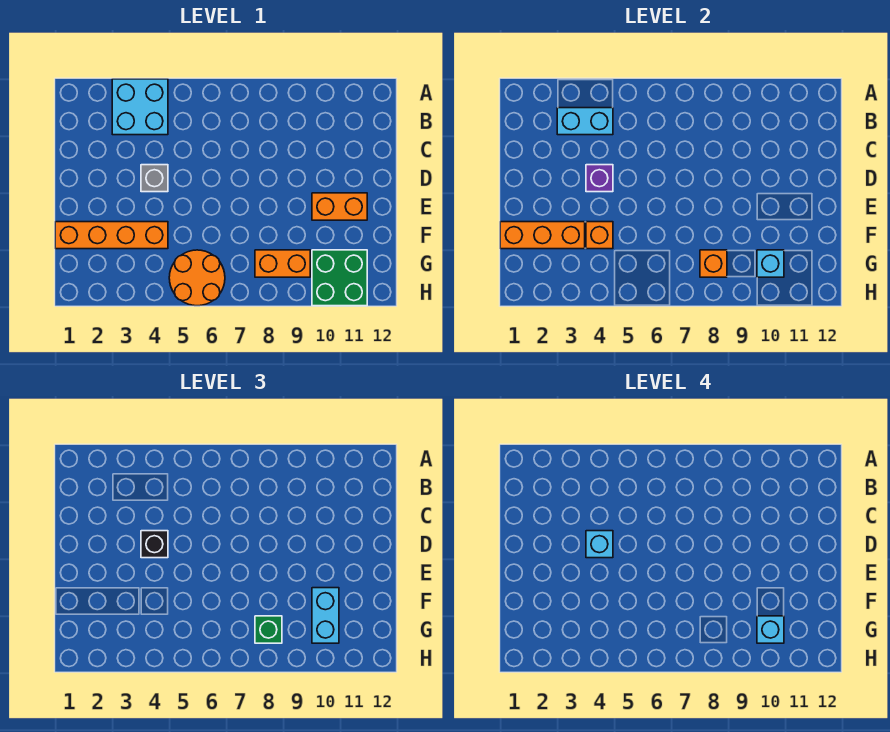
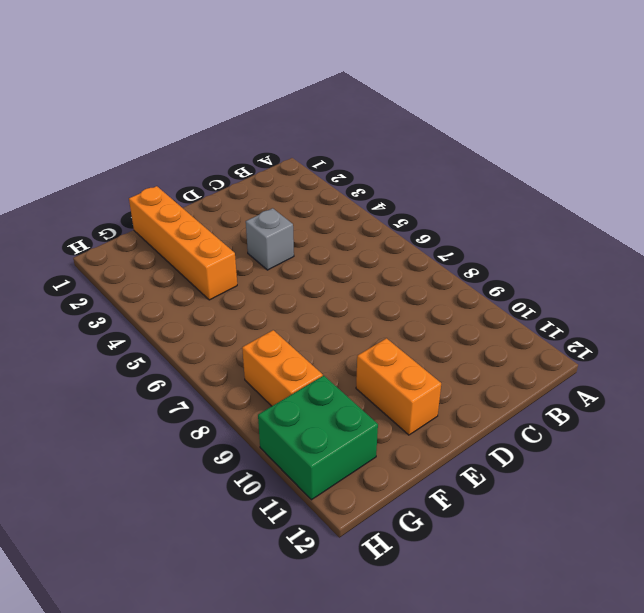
none -> cyan 2x2 brick [112,79,168,135]
none -> orange 2x2 round brick [169,250,225,306]
none -> cyan 1x2 brick [557,108,613,135]

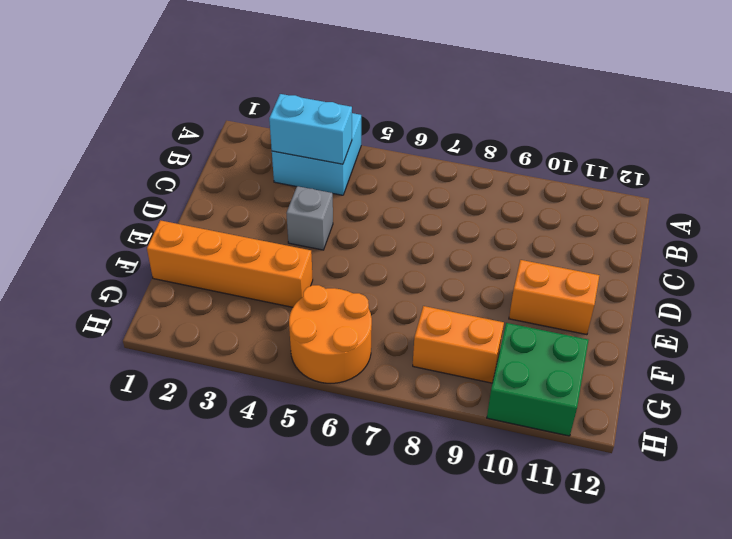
none -> purple 1x1 brick [586,165,613,192]
none -> orange 1x3 brick [500,222,585,249]
none -> orange 1x1 brick [586,222,613,249]

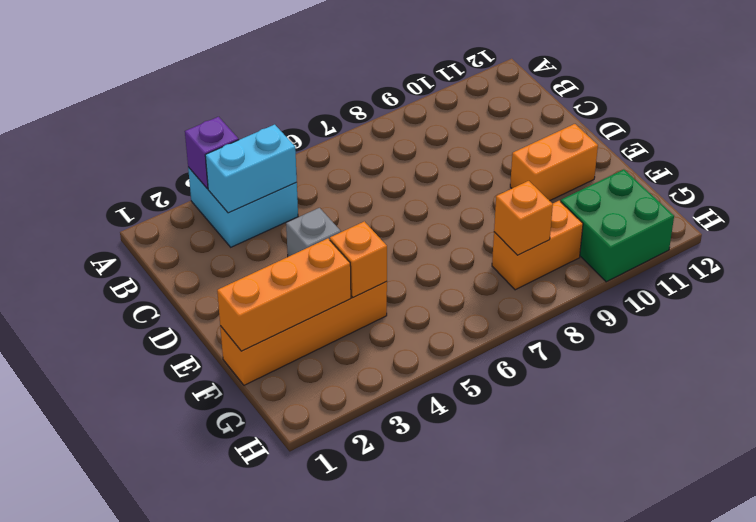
purple 1x1 brick [185,117,239,189] -> purple 1x1 brick moved to [586,165,613,192]
none -> orange 2x2 round brick [169,250,225,306]
none -> cyan 1x1 brick [757,250,784,277]
none -> black 1x1 brick [141,531,168,558]

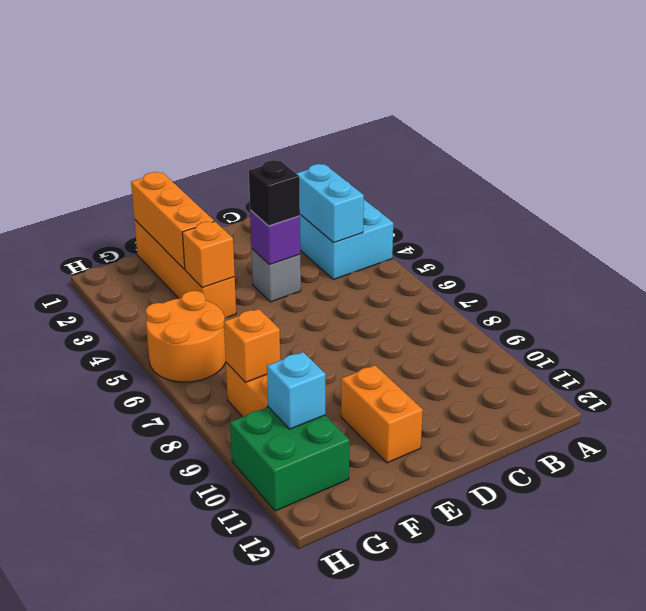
none -> cyan 1x2 brick [312,588,339,643]
none -> green 1x1 brick [255,616,282,643]
none -> cyan 1x1 brick [586,531,613,558]

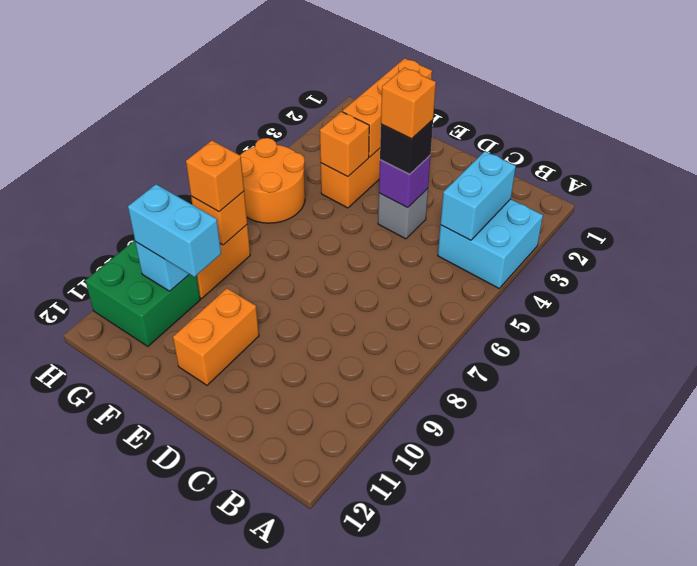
orange 1x1 brick [381,68,436,139] -> cyan 1x1 brick [586,531,613,558]
orange 1x1 brick [186,141,244,212] -> green 1x1 brick [255,616,282,643]
none -> cyan 1x1 brick [757,616,784,643]

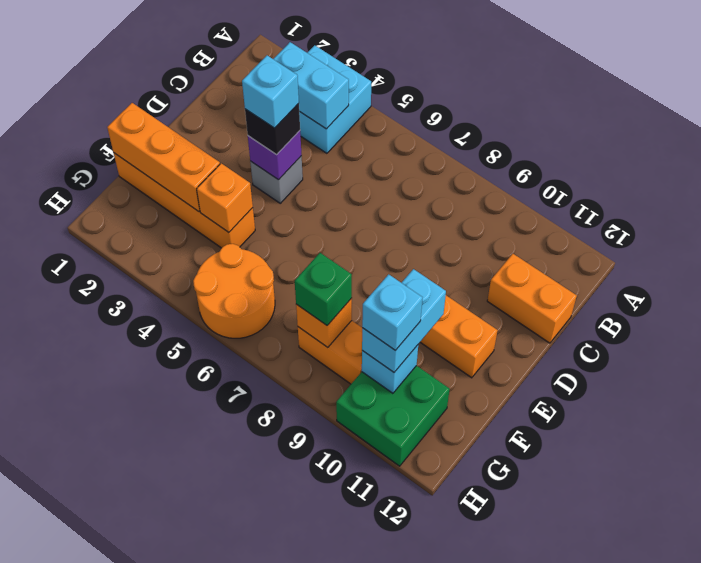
orange 1x2 brick [487,254,577,343] -> none

